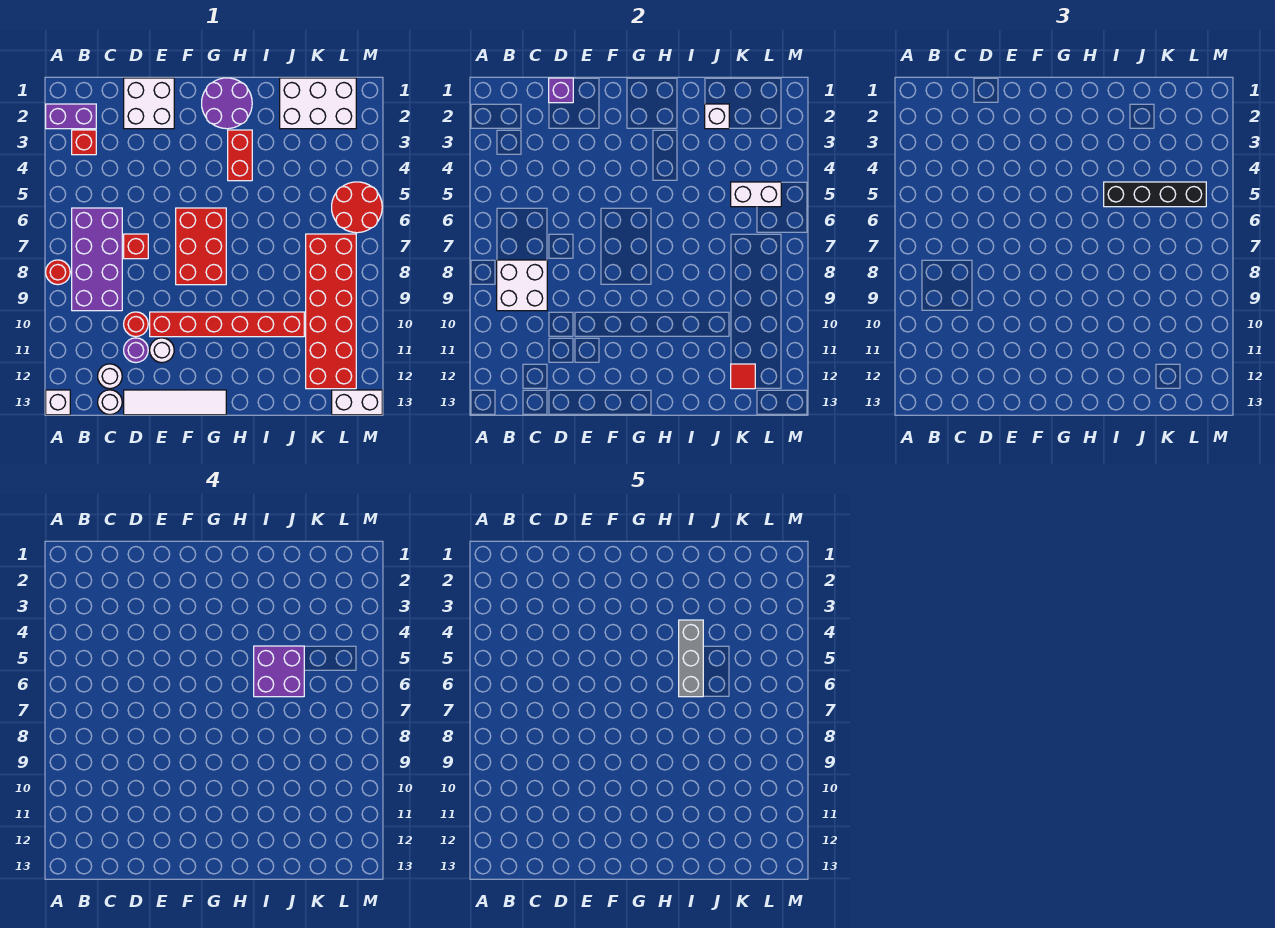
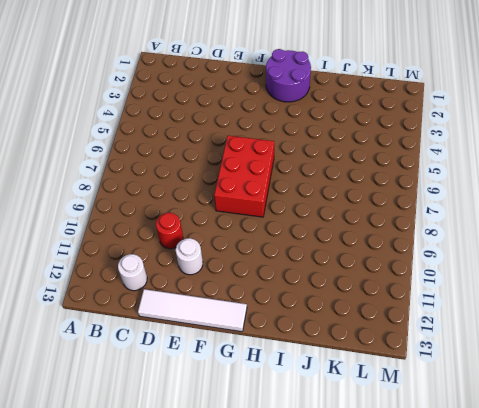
none -> purple 1x2 brick [46,104,96,129]
none -> red 1x1 round brick [46,260,70,285]
none -> white 1x1 brick [46,390,70,415]

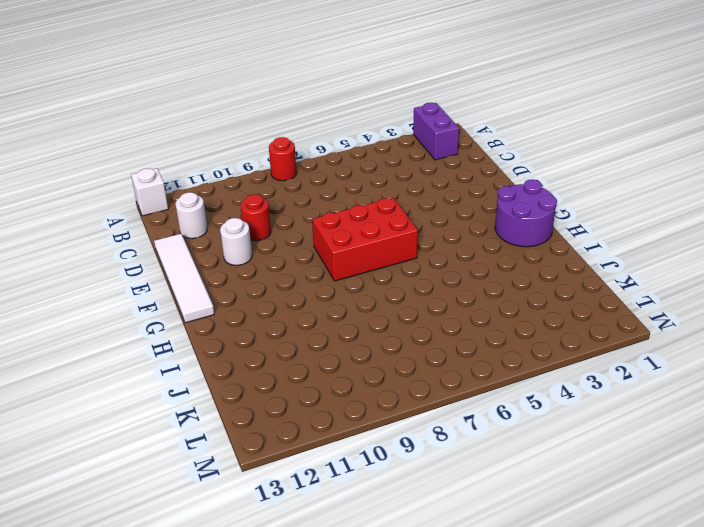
none -> red 1x1 brick [72,130,96,155]
none -> purple 2x4 brick [72,208,122,311]
none -> white 1x1 round brick [98,390,122,415]

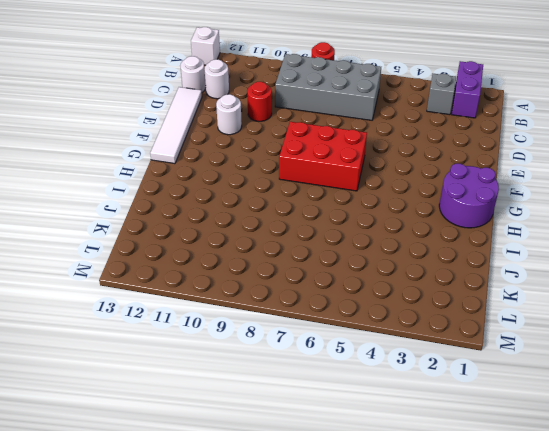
grey 1x1 brick [427,74,456,115] -> red 1x1 brick [72,130,96,155]
grey 2x4 brick [275,54,381,120] -> purple 2x4 brick [72,208,122,311]
none -> white 2x2 brick [124,78,174,129]
none -> red 1x1 brick [124,234,148,259]
none -> purple 1x1 round brick [124,338,148,363]

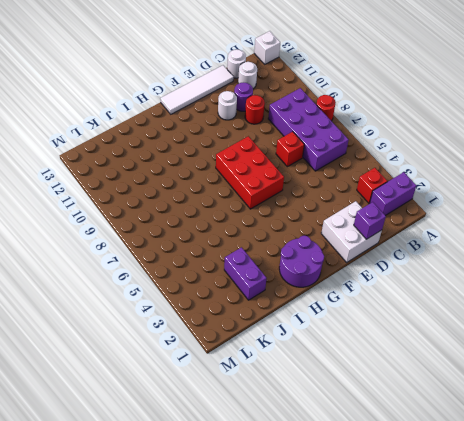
purple 1x2 brick [224,247,266,300] -> white 2x3 brick [280,78,356,129]
none -> red 1x6 brick [150,312,304,337]
none -> red 1x2 brick [228,130,252,181]
none -> red 2x6 brick [306,234,356,389]

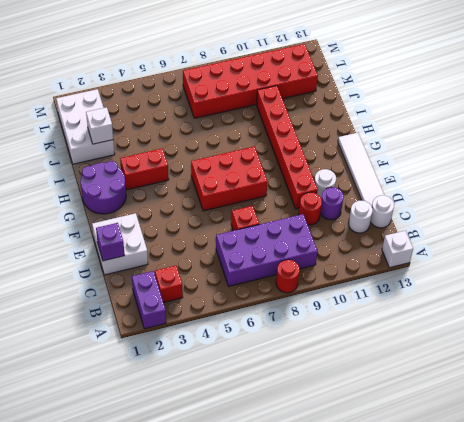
none -> red 2x2 round brick [332,182,382,233]
none -> white 1x2 brick [332,390,382,415]
none -> white 2x2 brick [497,260,547,311]

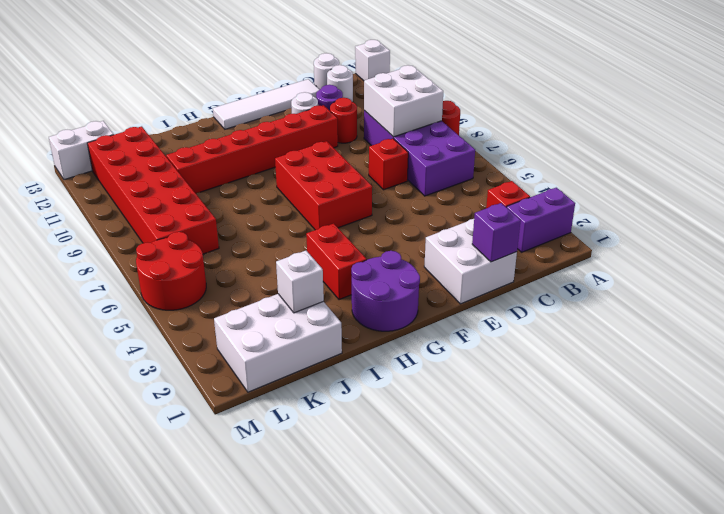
none -> white 1x2 brick [731,182,781,207]
none -> red 1x1 tile [731,364,755,389]
none -> black 1x4 brick [1104,182,1206,207]

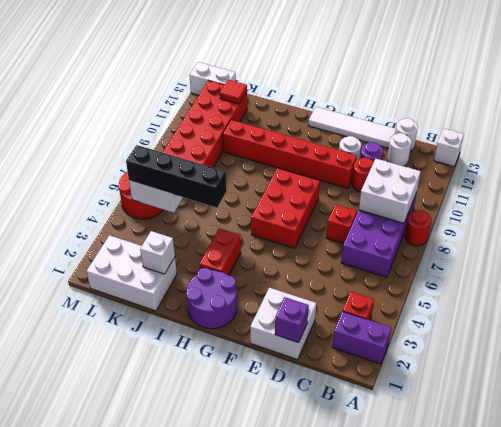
none -> purple 2x2 brick [254,646,304,697]
none -> grey 1x3 brick [679,620,703,697]

